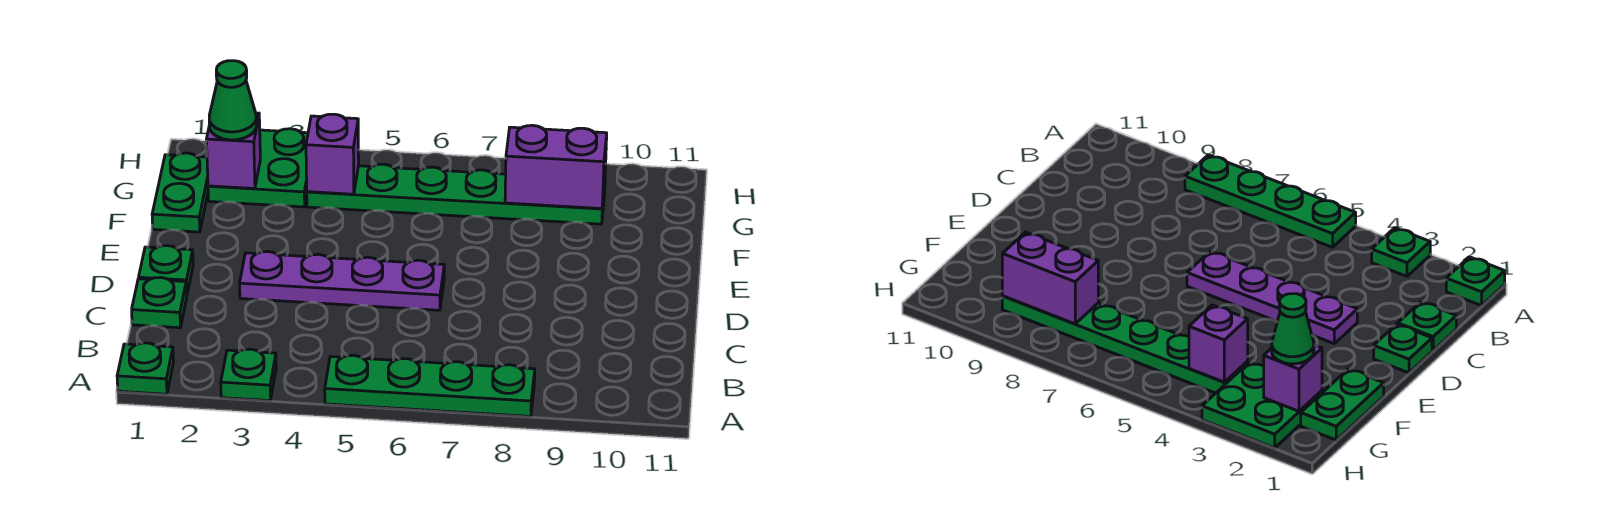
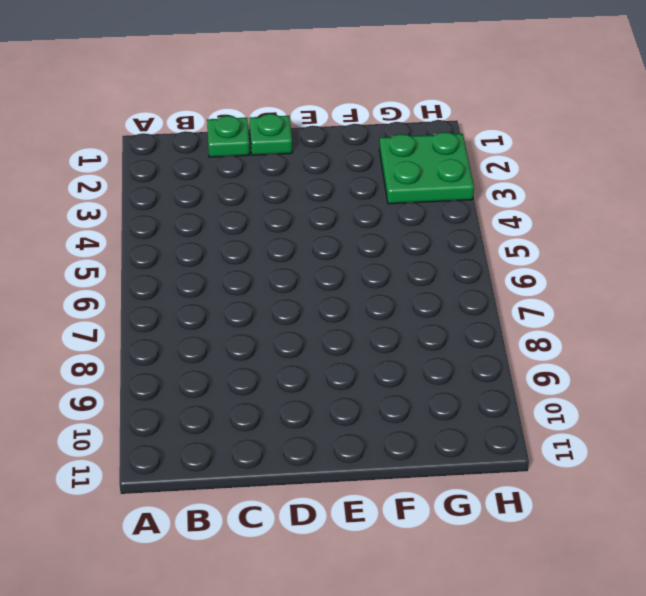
none -> green 1x1 plate [117,343,174,394]
none -> green 1x1 plate [221,349,276,401]
none -> green 1x4 plate [325,355,535,416]

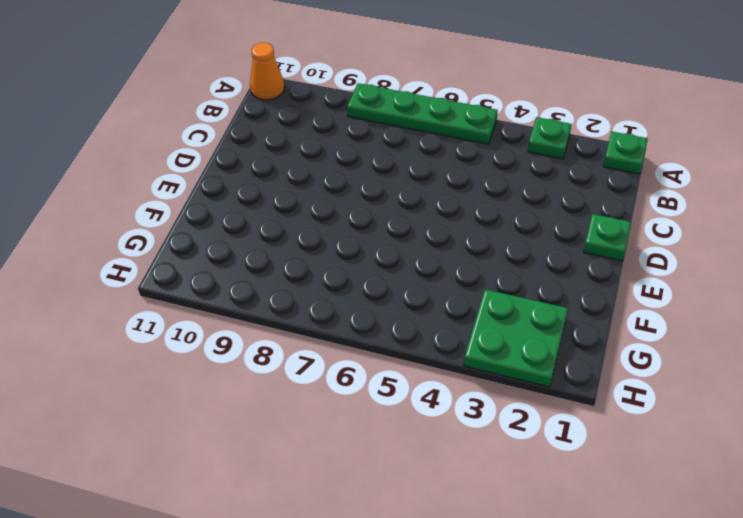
orange 1x1 cone [250,43,284,100] -> none
none -> green 1x1 plate [132,278,187,328]
none -> purple 1x4 plate [240,252,444,310]
none -> green 1x2 plate [152,153,208,232]

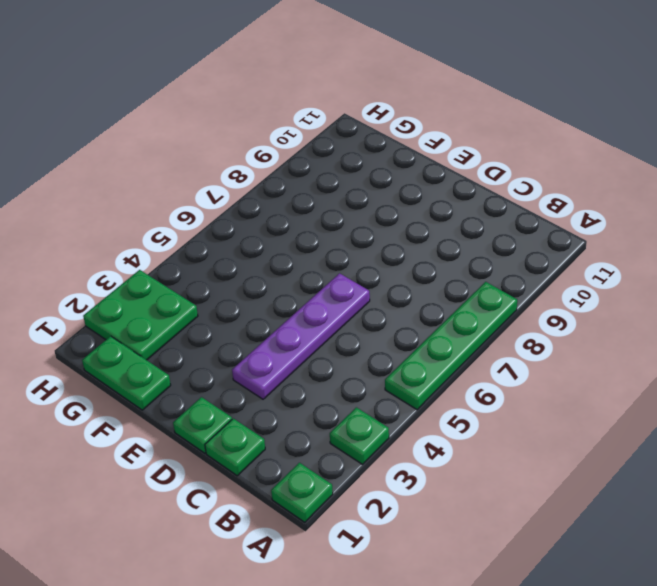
none -> green 1x6 plate [307,164,605,224]
none -> purple 1x1 brick [206,113,260,189]
none -> purple 1x1 brick [306,114,359,194]

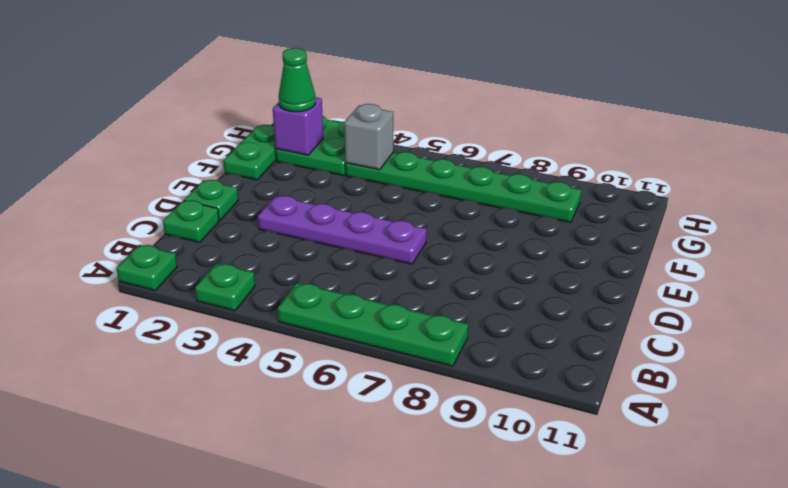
grey 1x1 brick [344,104,393,170] -> purple 1x1 brick [306,114,359,194]
none -> purple 1x2 brick [505,125,607,209]

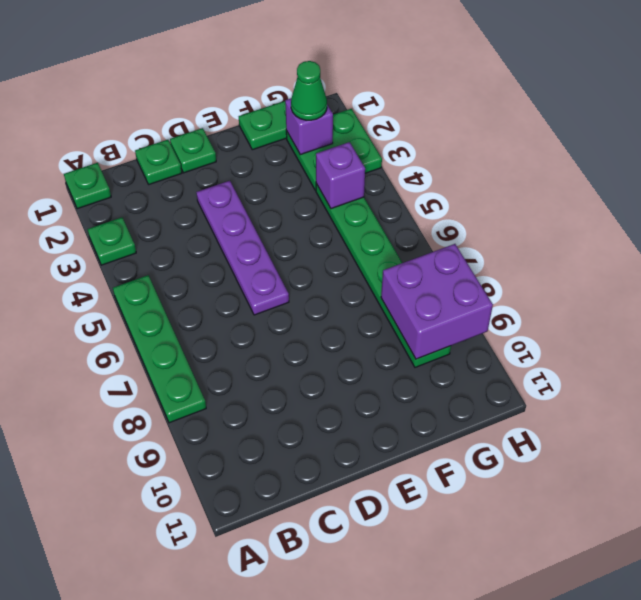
purple 2x2 brick [381,244,493,359] -> purple 1x2 brick [505,125,607,209]

